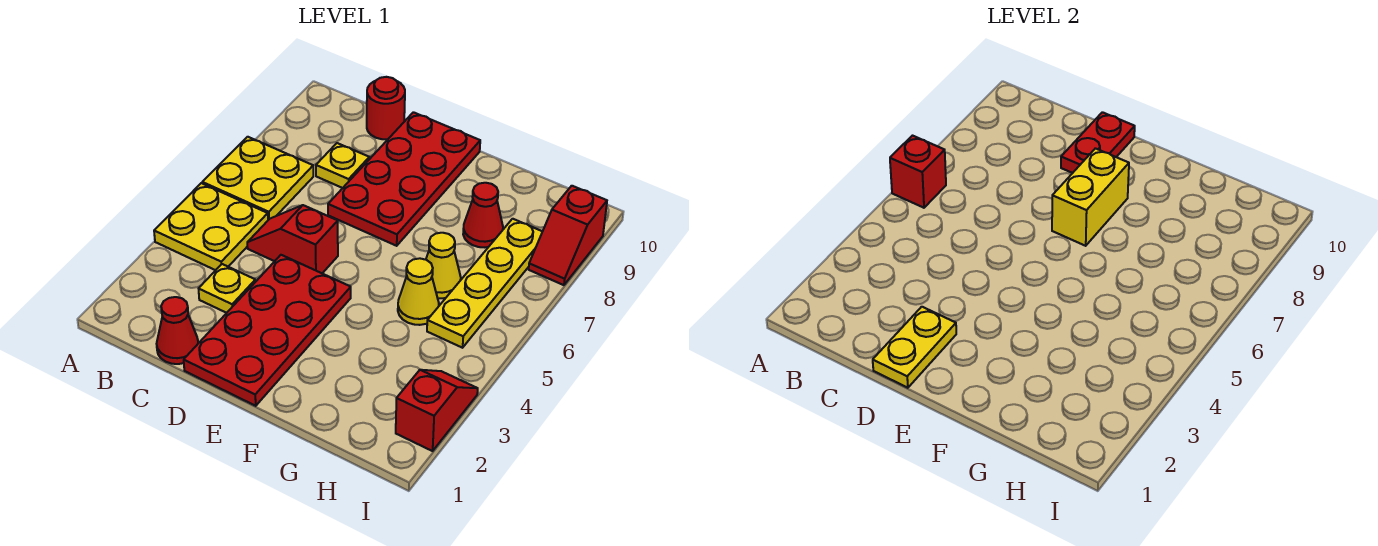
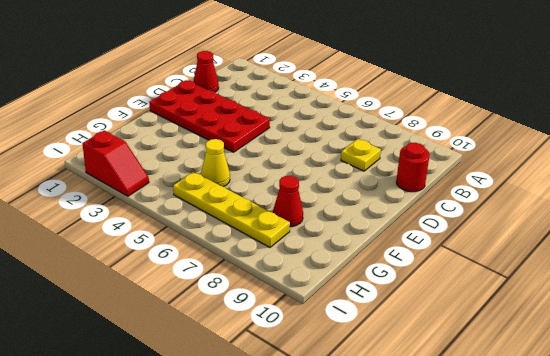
none -> yellow 2x2 plate [154,183,268,270]
none -> yellow 2x2 plate [202,137,313,220]
none -> yellow 1x1 plate [199,264,256,313]

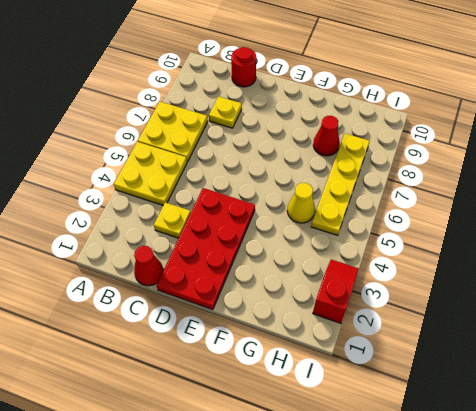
none -> red 1x2 slope [247,205,338,273]
none -> red 2x4 plate [328,112,480,246]
none -> yellow 1x1 cone [426,233,461,298]

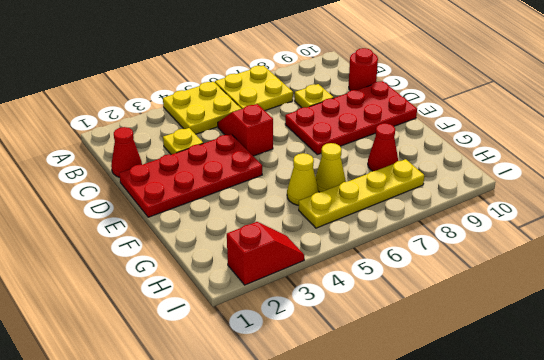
none -> red 1x2 slope [529,186,607,285]
none -> red 1x1 brick [890,136,946,208]
none -> yellow 1x2 plate [873,307,956,388]

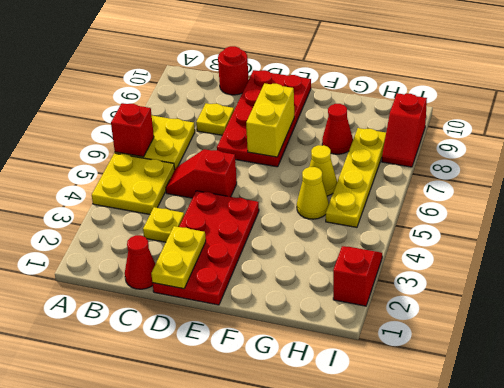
none -> red 1x2 plate [1061,112,1135,173]

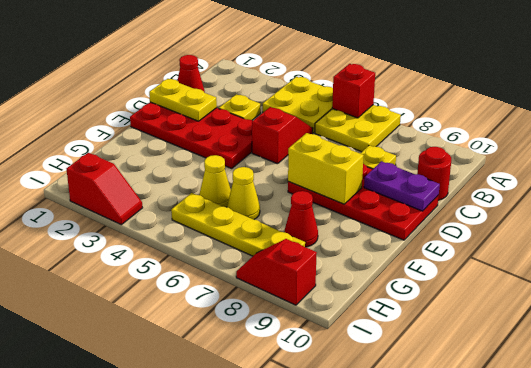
purple 1x2 plate [364,161,440,211] -> red 1x2 plate [1061,112,1135,173]

